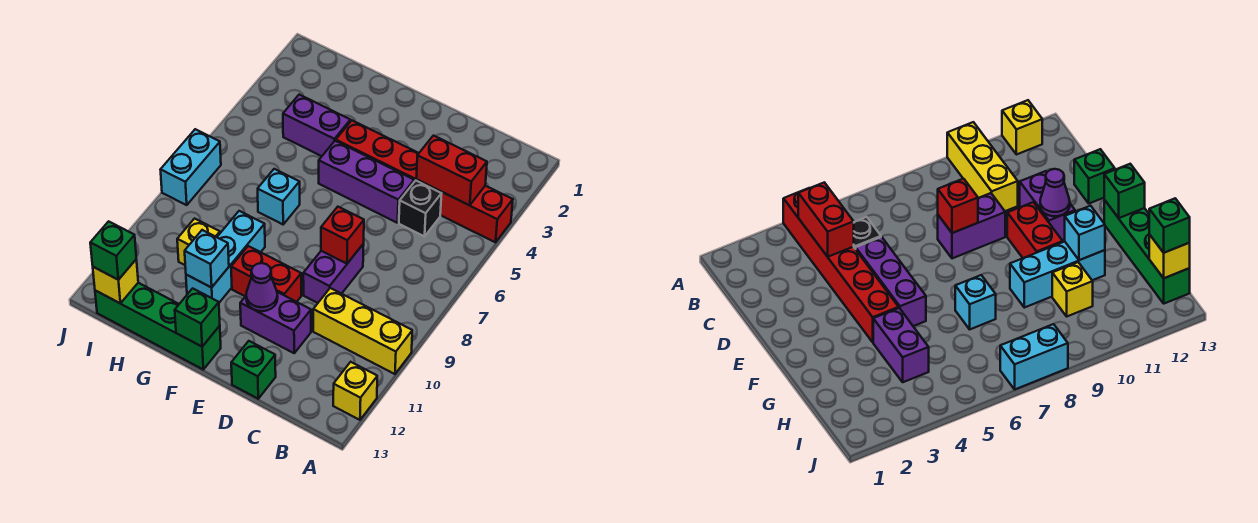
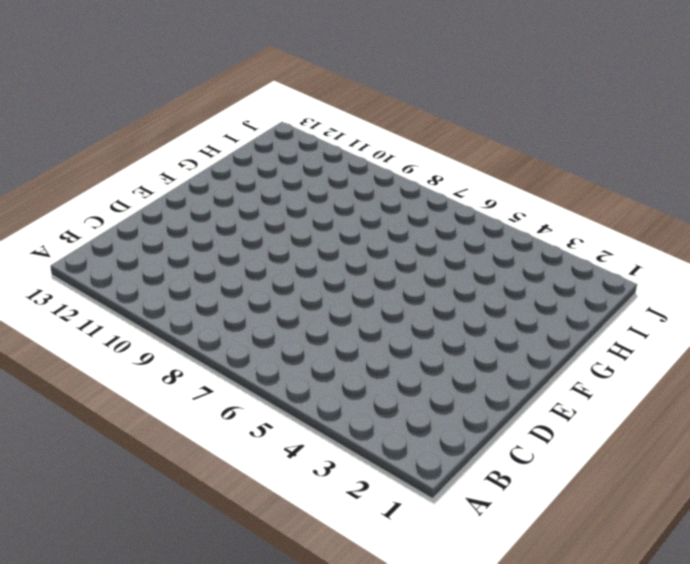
none -> red 1x6 brick [336,121,513,242]
none -> yellow 1x3 brick [313,288,412,374]
none -> yellow 1x1 brick [333,362,377,420]

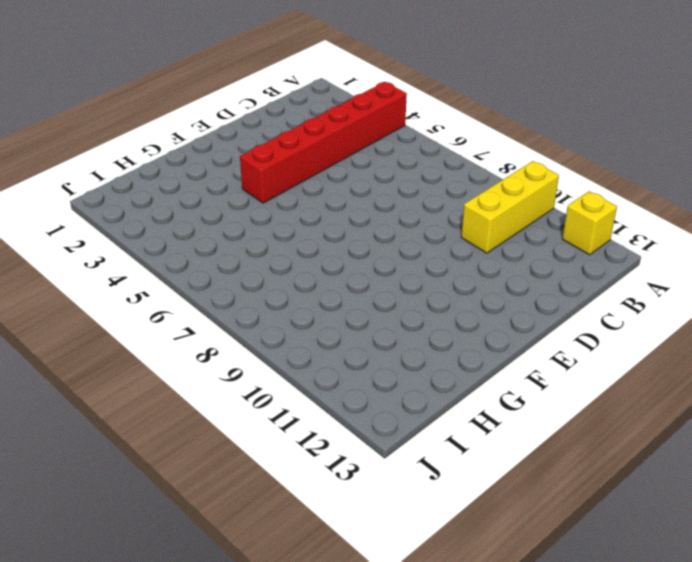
none -> black 1x1 brick [399,181,442,236]
none -> purple 1x3 brick [319,141,414,223]
none -> purple 1x2 brick [303,244,364,303]

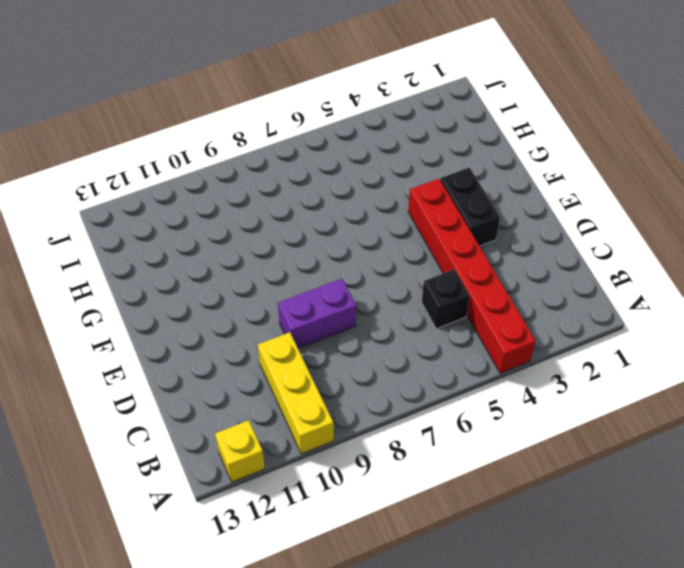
black 1x2 brick [441,167,500,246] -> none
none -> purple 1x3 brick [319,141,414,223]
none -> purple 1x2 brick [240,292,311,353]
none -> green 1x1 brick [231,341,276,399]

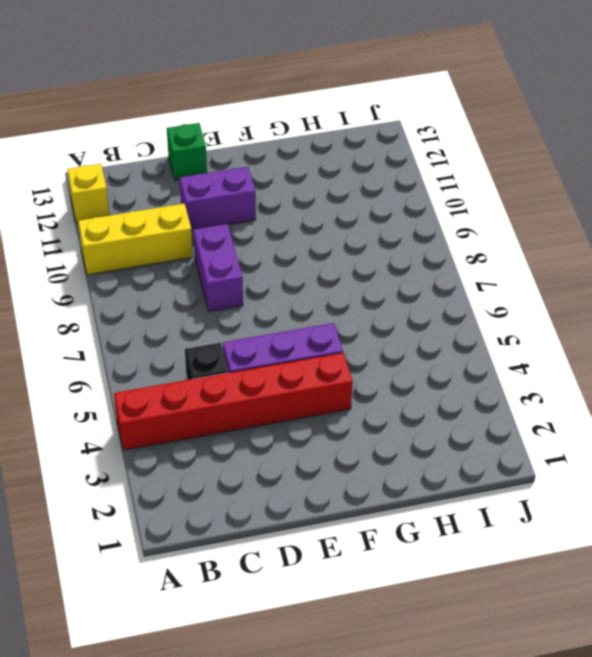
none -> red 1x2 brick [231,246,301,302]
none -> green 1x4 brick [95,283,221,369]
none -> purple 1x2 brick [283,95,350,156]

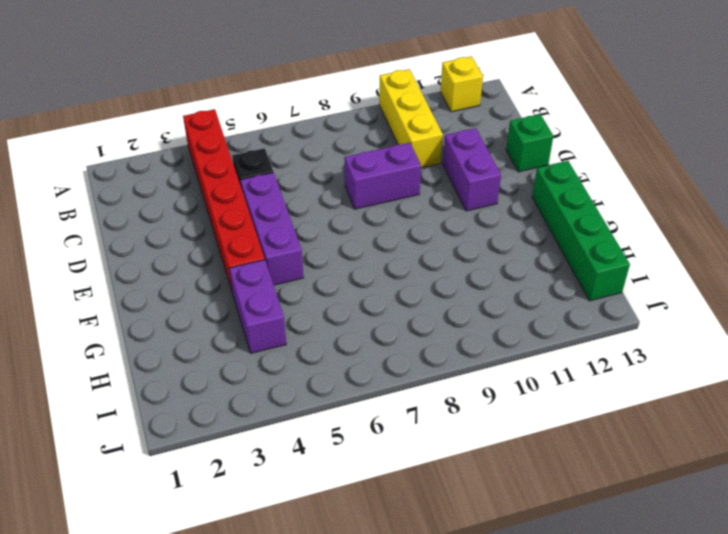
none -> red 1x2 brick [231,246,301,302]
none -> cyan 1x1 brick [258,169,300,224]
none -> cyan 1x3 brick [186,211,265,303]

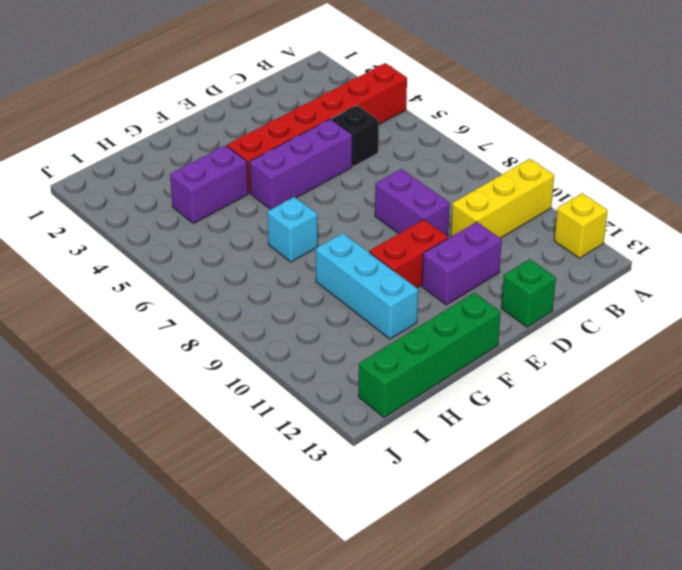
none -> yellow 1x1 brick [177,219,220,265]
none -> cyan 1x2 brick [160,129,221,205]
none -> red 1x2 brick [416,136,487,205]

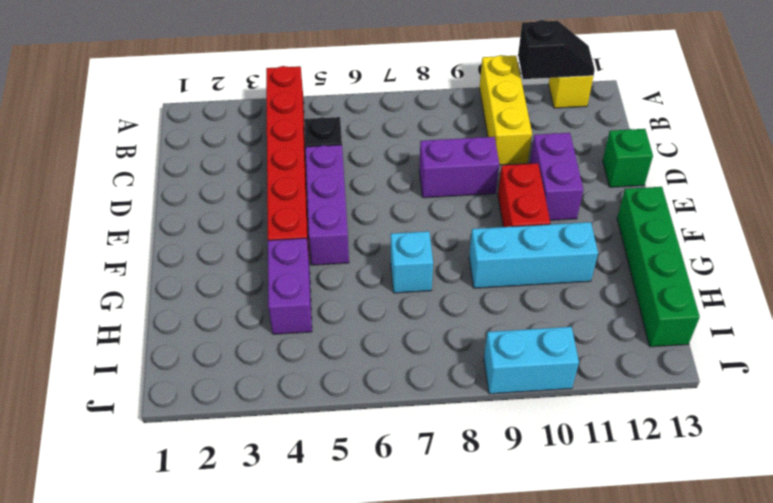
black 1x2 slope [518,20,595,79] -> none
cyan 1x2 brick [484,327,579,394] -> cyan 1x2 brick moved to [160,129,221,205]
none -> yellow 1x1 brick [177,219,220,265]
none -> red 1x2 brick [416,136,487,205]
none -> red 1x1 brick [321,207,364,264]

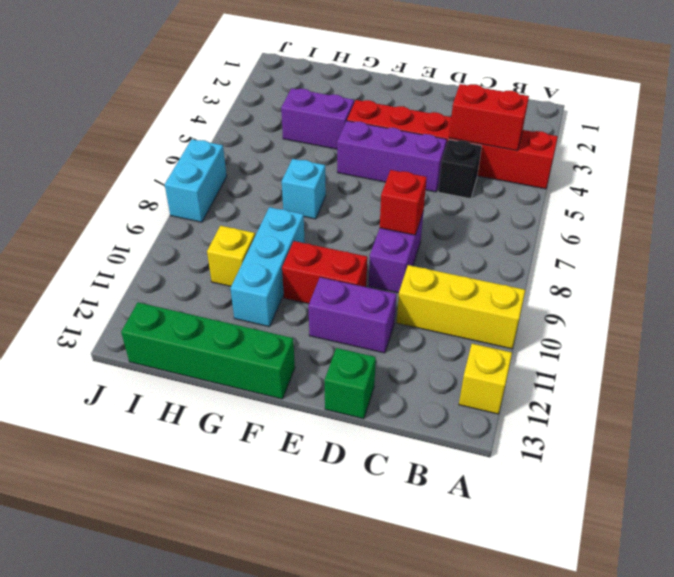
none -> purple 1x1 cone [246,263,278,311]
none -> green 1x1 brick [175,288,220,347]
none -> cyan 1x1 brick [185,230,229,288]

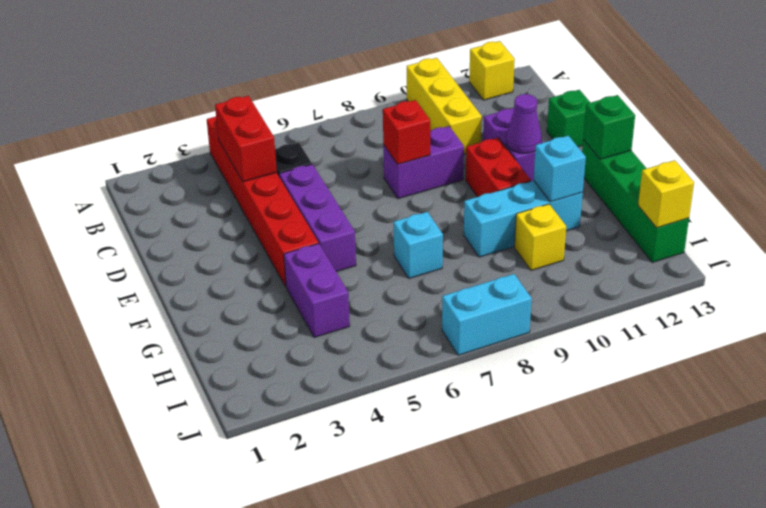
none -> green 1x1 brick [90,221,136,280]

